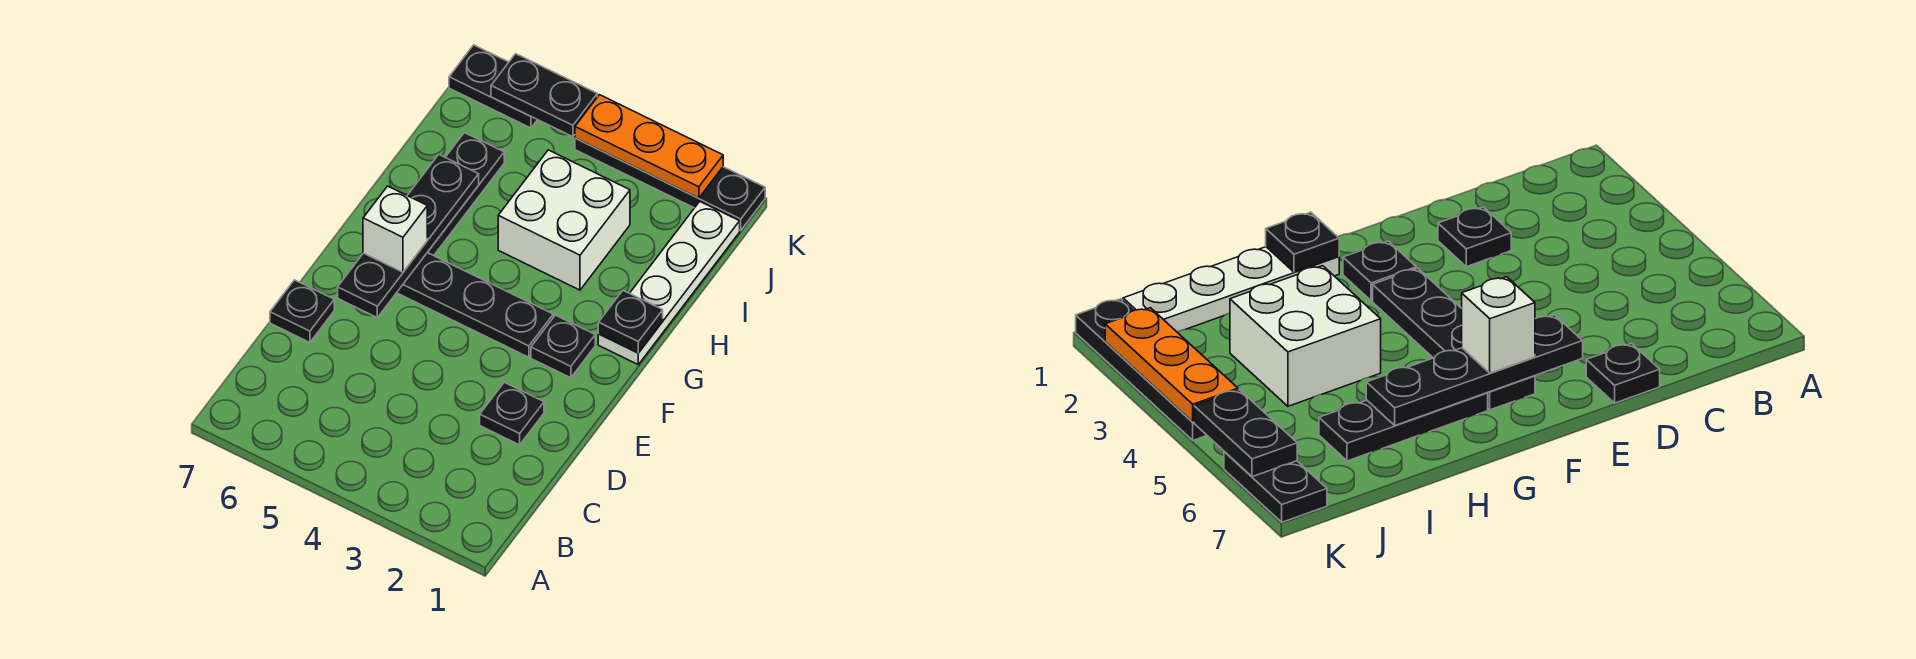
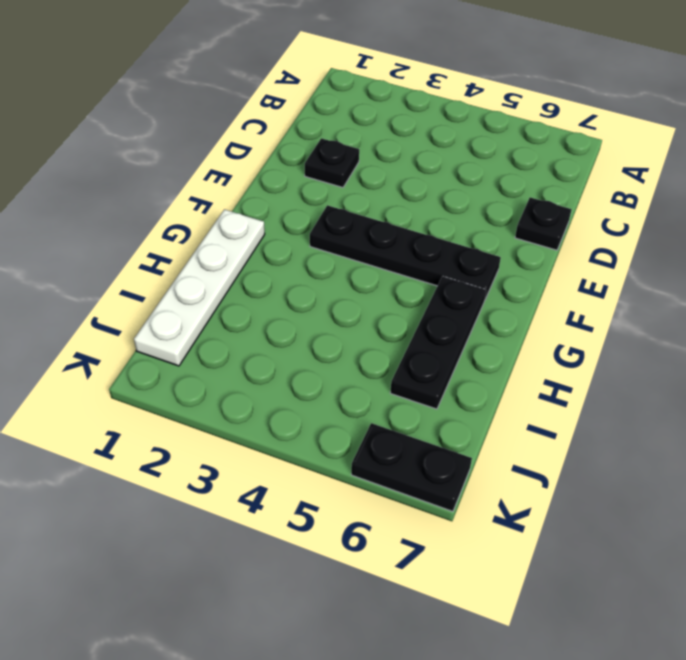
none -> black 1x1 plate [531,315,595,378]
none -> white 2x2 brick [498,150,630,290]
none -> black 1x4 plate [575,138,765,230]

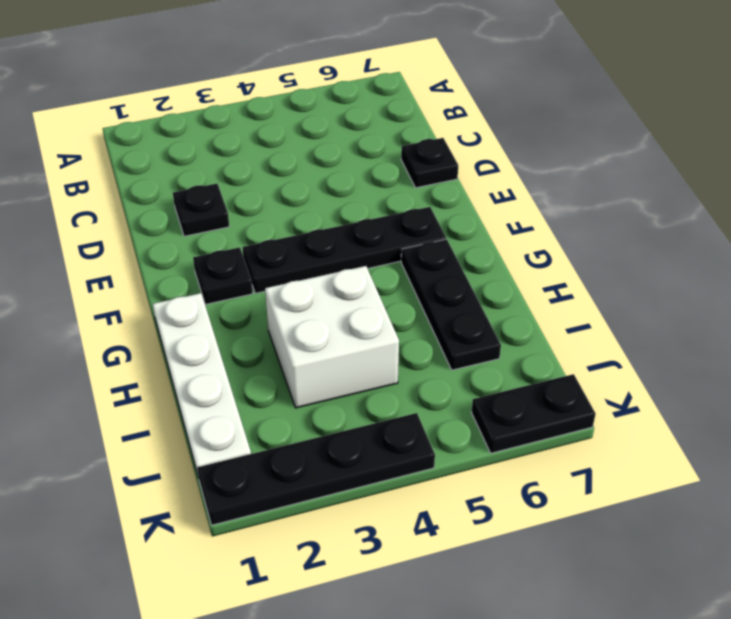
none -> black 1x4 plate [338,155,479,317]
none -> black 1x1 plate [598,291,663,353]
none -> orange 1x3 plate [575,95,723,198]

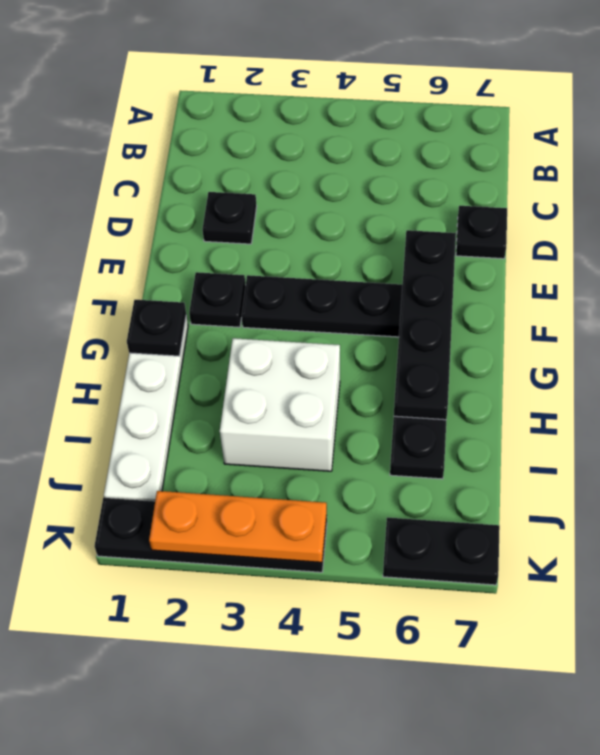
none -> black 1x2 plate [491,54,597,137]
none -> white 1x1 brick [363,186,427,272]

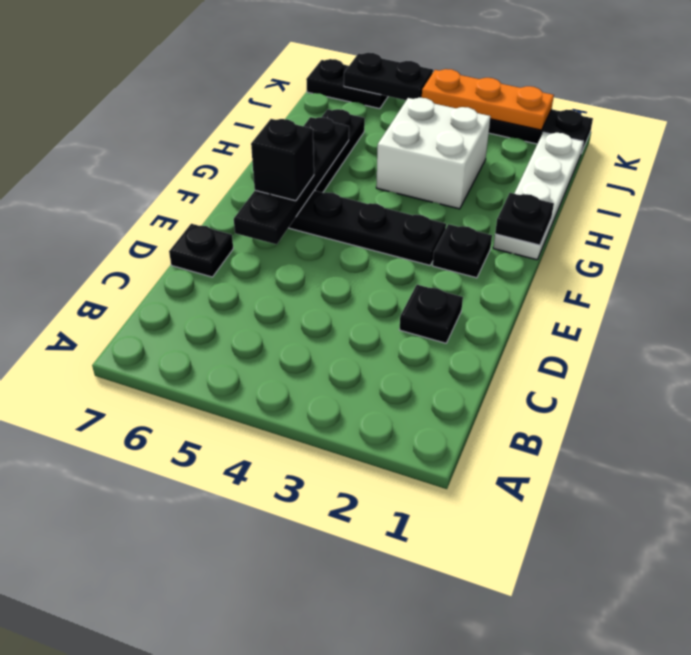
black 1x1 brick [251,119,314,201] -> white 1x1 brick [363,186,427,272]

